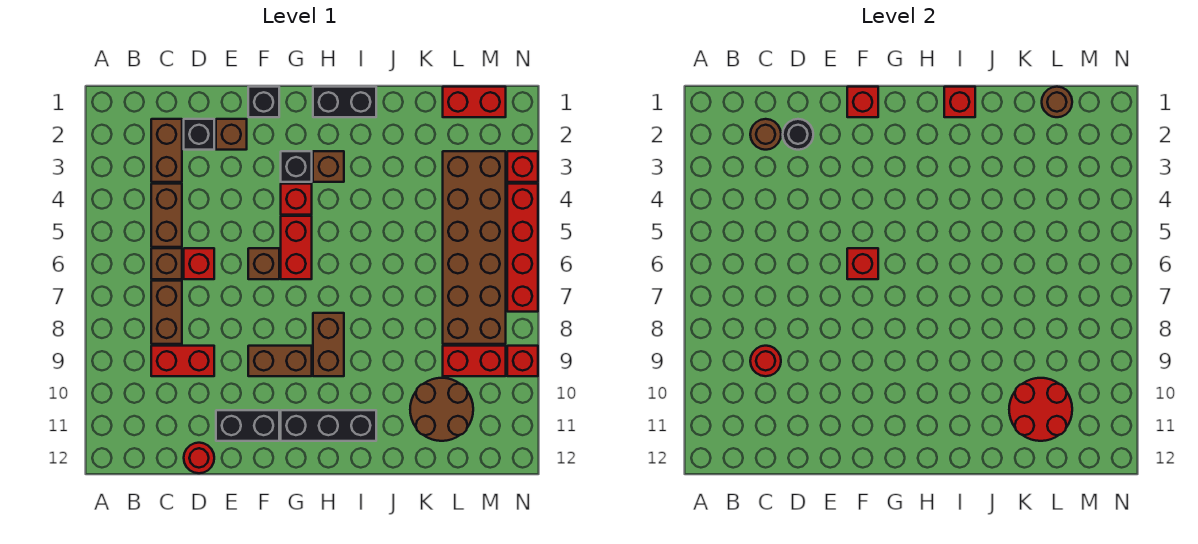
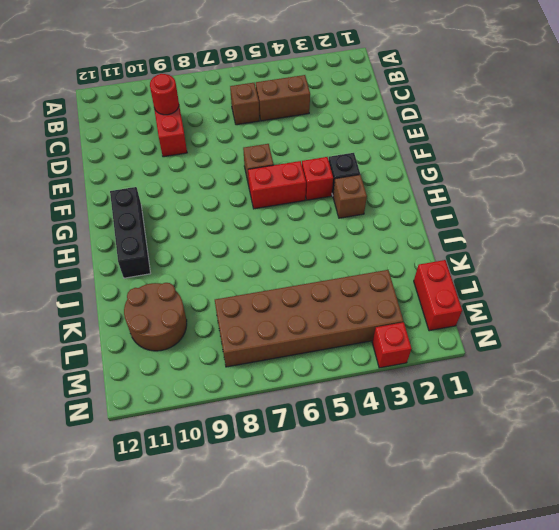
none -> brown 1x2 brick [151,119,182,182]
none -> brown 1x2 brick [151,281,182,344]
none -> black 1x1 brick [184,119,214,150]
none -> red 1x1 brick [184,248,214,279]

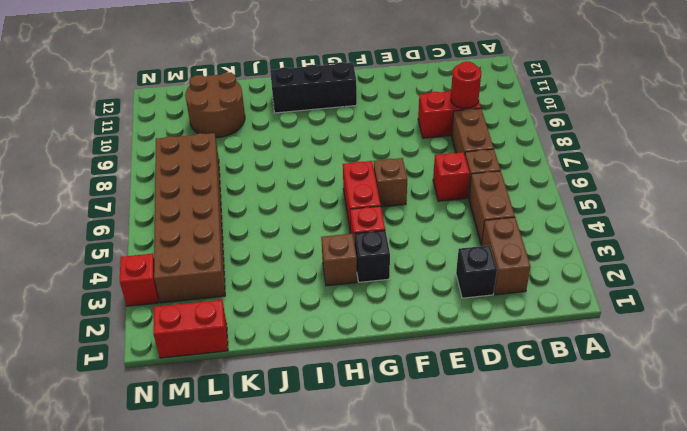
none -> red 1x1 round brick [184,443,214,473]
none -> brown 1x1 brick [216,119,247,150]
none -> black 1x2 brick [216,410,279,441]
none -> black 1x1 brick [248,87,279,117]

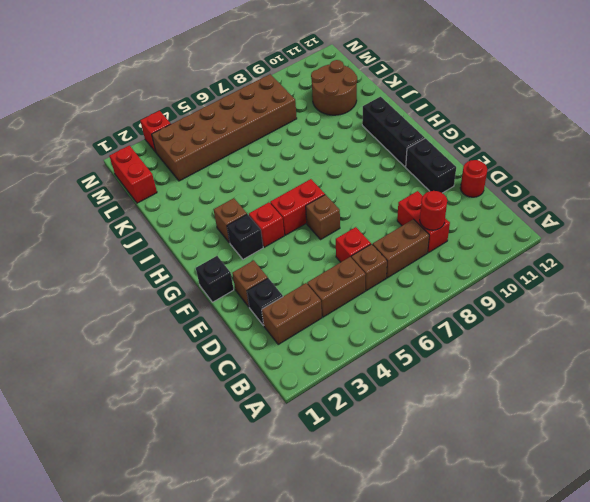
none -> brown 1x2 brick [248,346,312,376]
none -> black 1x2 brick [313,87,376,117]
none -> brown 1x2 brick [313,313,344,376]
none -> red 1x2 brick [443,346,506,376]

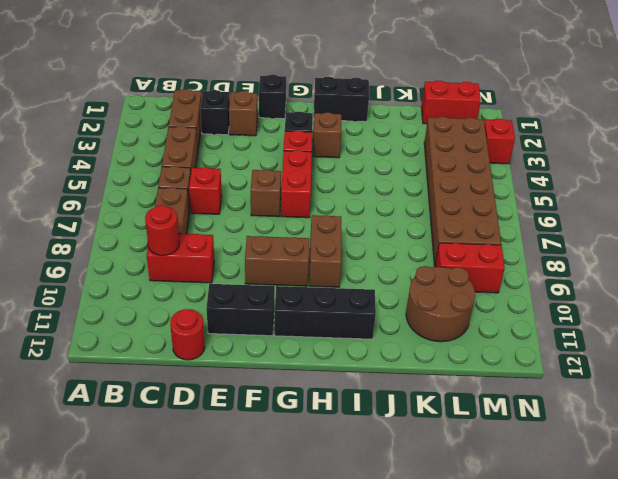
none -> red 1x4 brick [507,184,538,312]
none -> red 1x1 brick [507,346,538,376]
none -> brown 1x1 round brick [750,119,781,150]
none -> black 1x1 round brick [783,119,813,150]

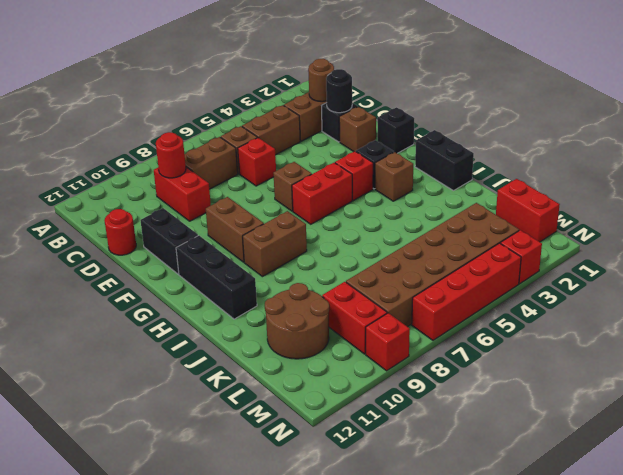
none -> red 1x1 brick [847,87,878,117]
none -> red 1x1 brick [847,248,878,279]
none -> red 1x1 brick [944,87,975,117]
none -> red 2x2 round brick [1009,378,1072,441]

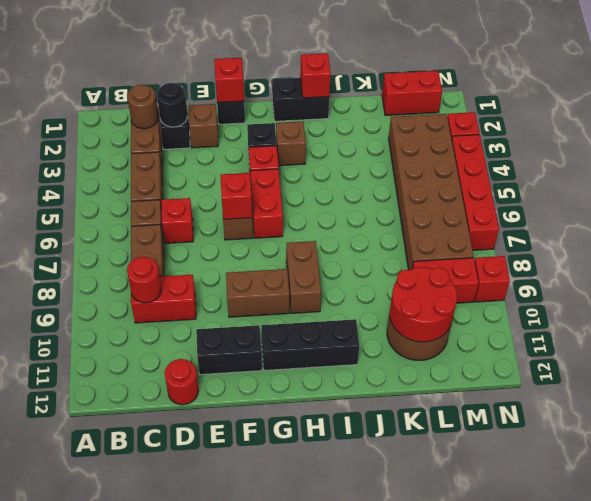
none -> brown 1x1 round brick [1042,87,1072,117]

